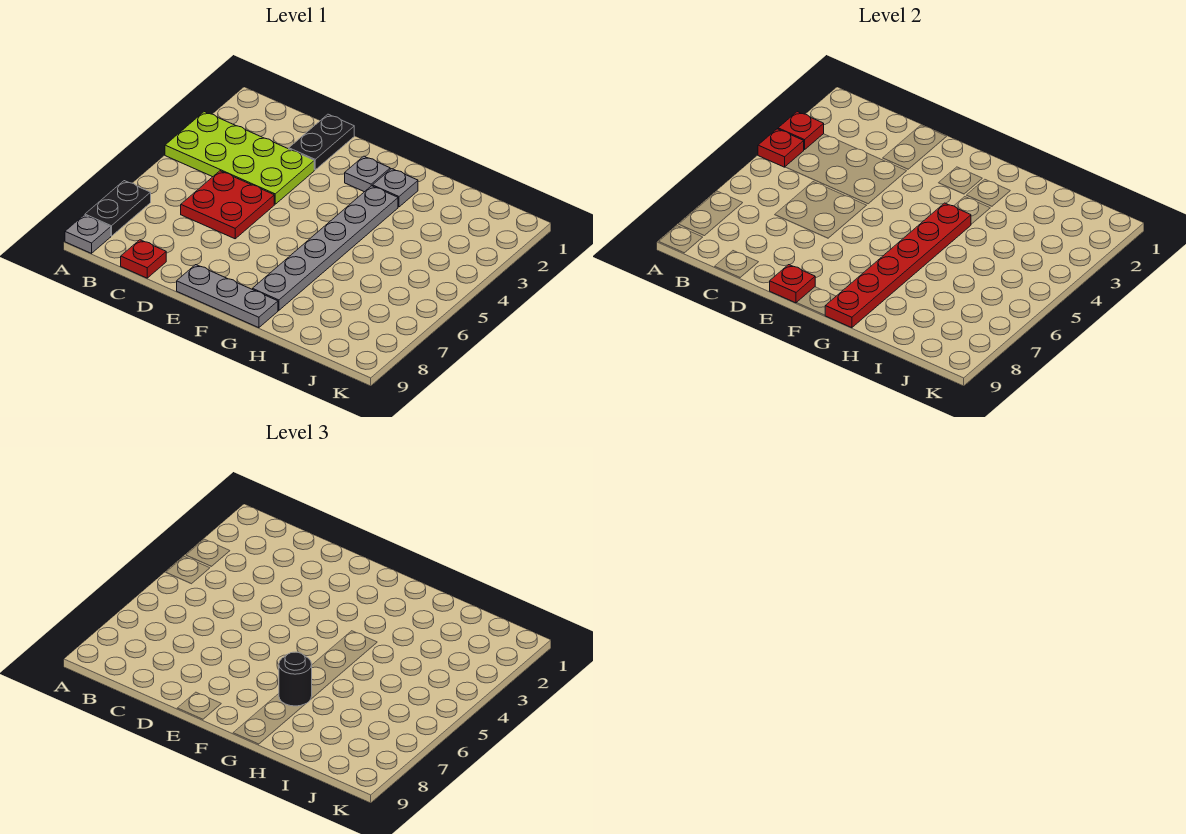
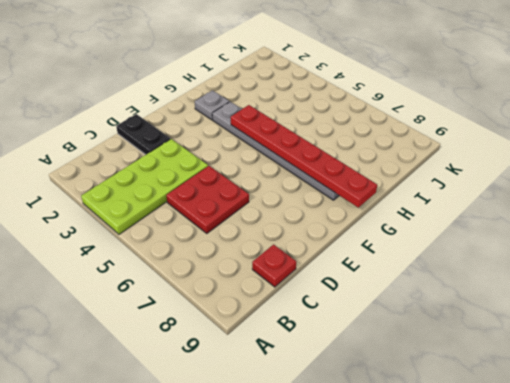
none -> black 1x2 plate [85,181,151,236]
none -> grey 1x1 plate [65,215,111,253]
none -> grey 1x3 plate [177,265,278,328]

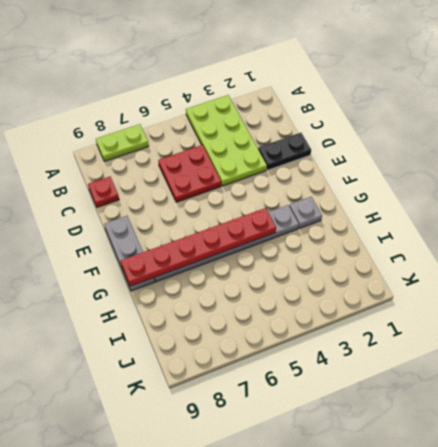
lime 1x2 plate [96,124,149,161] -> black 1x2 plate [85,181,151,236]
none -> grey 1x1 plate [65,215,111,253]
none -> grey 1x1 plate [345,156,390,192]
none -> red 1x1 plate [778,112,824,150]

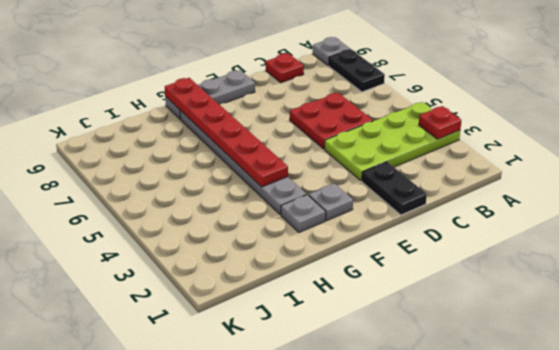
none -> red 1x1 plate [758,129,804,167]
none -> red 1x1 plate [770,265,815,303]
none -> black 1x1 round brick [279,652,312,706]

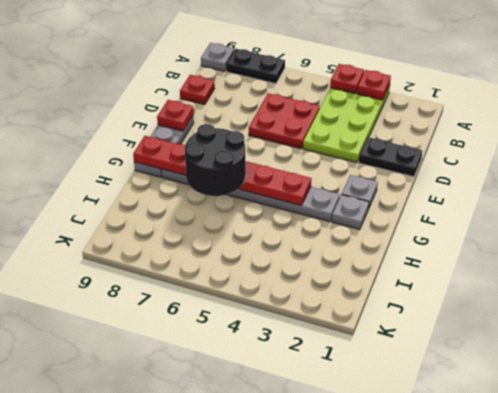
black 2x2 round brick [185,124,246,196] -> black 1x1 round brick [279,652,312,706]

